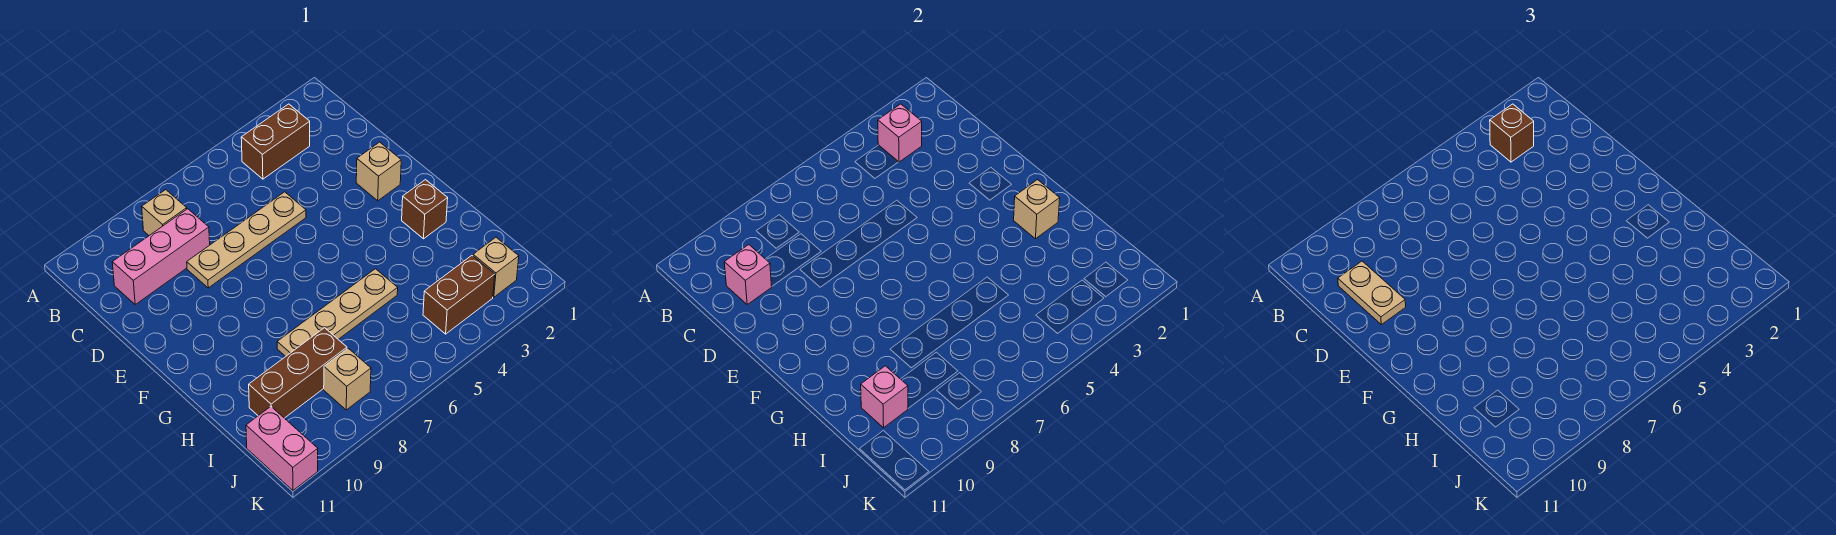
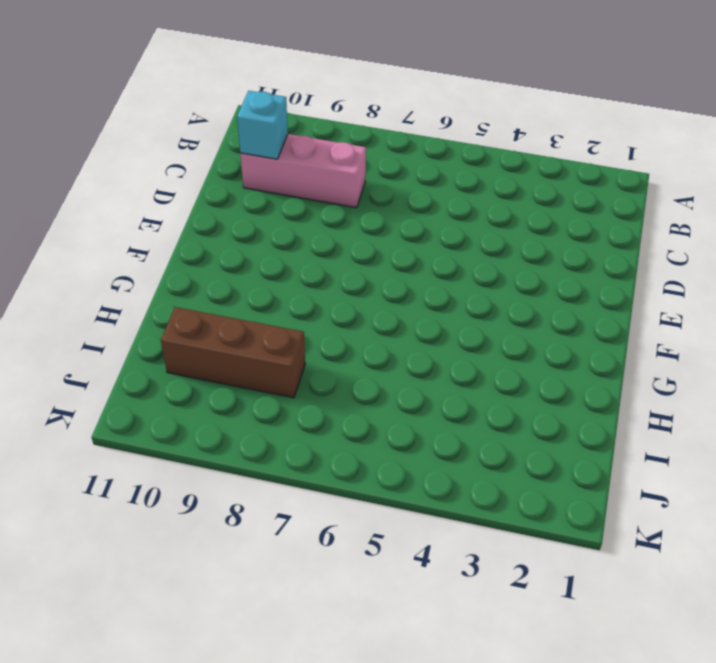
cyan 1x1 brick [237,91,288,159] -> pink 1x1 brick [724,245,772,304]
none -> brown 1x2 brick [241,104,310,179]
none -> tan 1x1 brick [142,190,187,235]
none -> tan 1x4 plate [187,192,306,288]

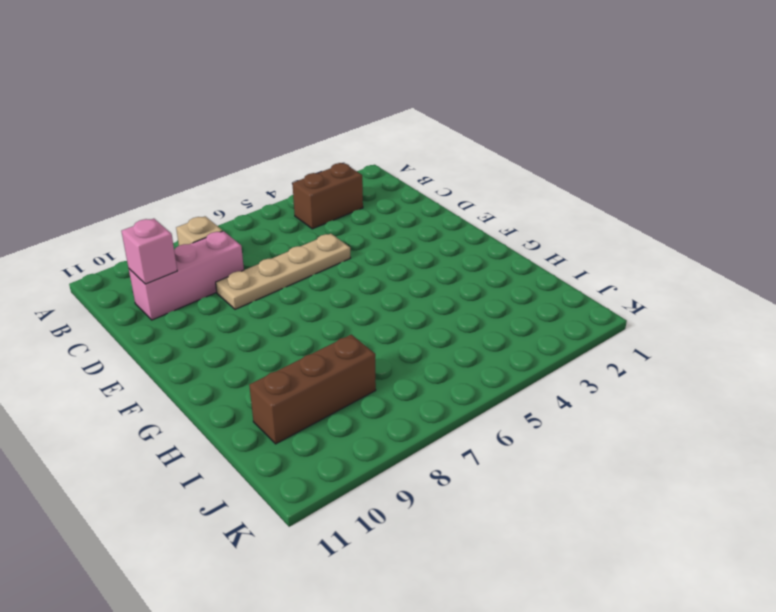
none -> tan 1x1 brick [356,142,401,201]
none -> brown 1x1 brick [402,180,448,239]
none -> tan 1x4 plate [277,269,398,356]

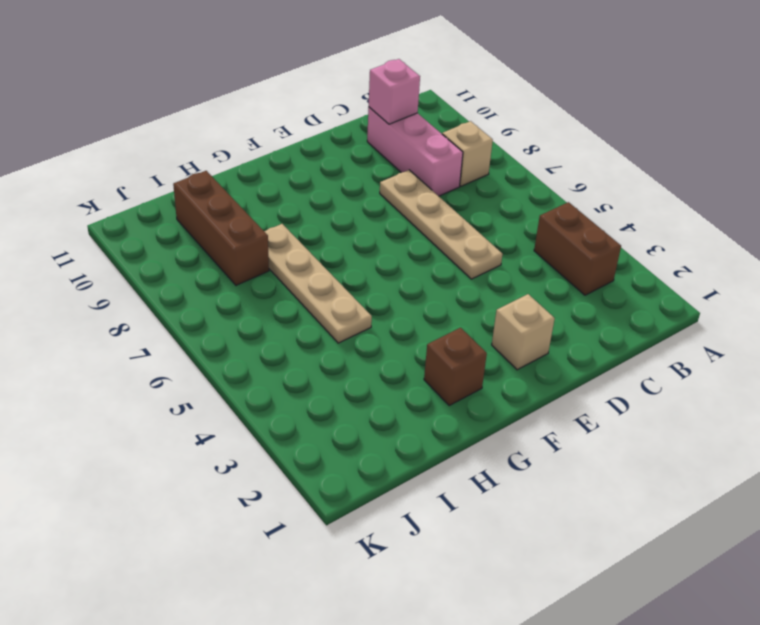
none -> tan 1x1 brick [473,237,519,297]
none -> brown 1x2 brick [423,256,495,334]
none -> tan 1x1 brick [324,348,371,410]

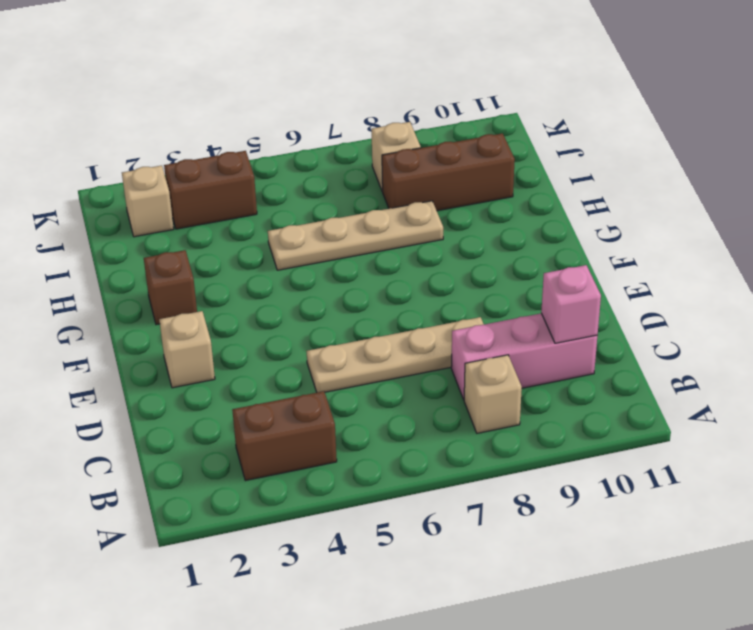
none -> pink 1x2 brick [246,407,318,490]
none -> pink 1x1 brick [878,104,922,162]
none -> tan 1x1 brick [1014,180,1060,239]

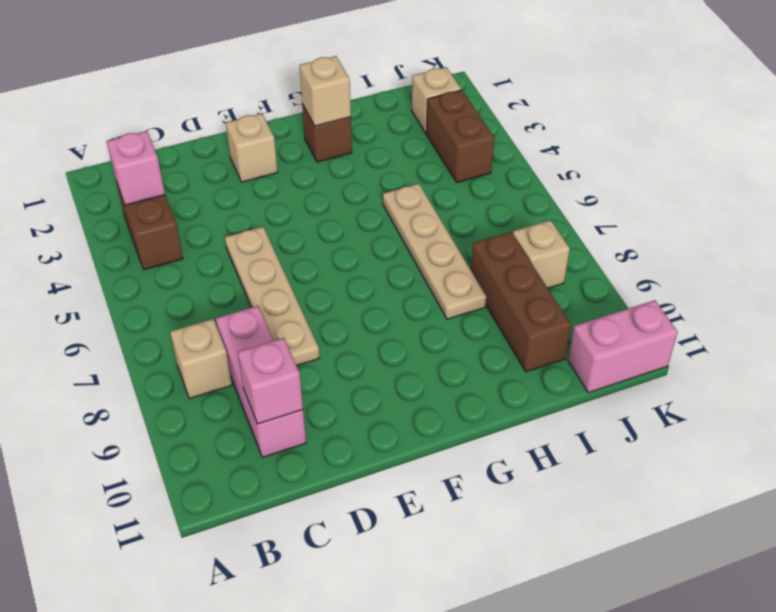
none -> pink 1x1 brick [861,366,908,428]
none -> brown 1x1 brick [1490,104,1534,162]
none -> tan 1x2 plate [1338,261,1406,325]

